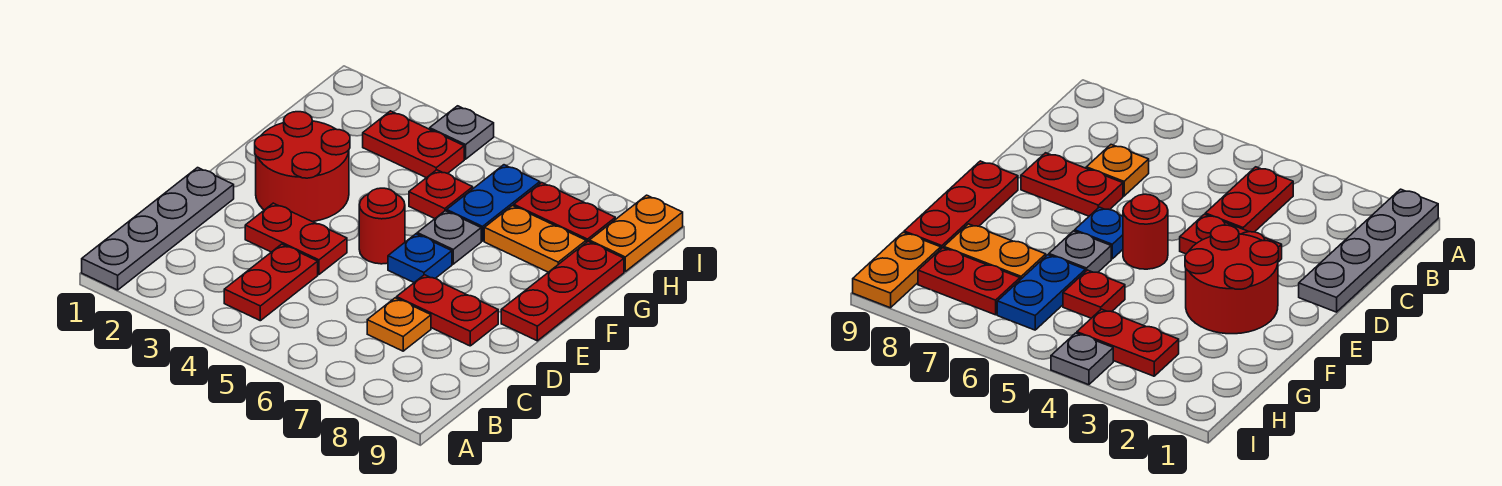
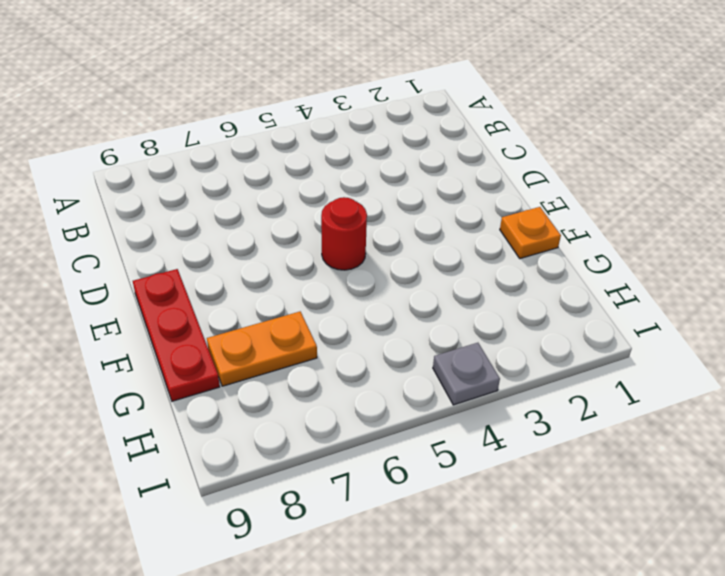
orange 1x1 plate [500,207,561,259] -> orange 1x1 plate moved to [367,298,431,351]
none -> grey 1x4 plate [82,168,234,290]
none -> red 1x2 plate [224,244,318,321]
none -> red 1x2 plate [245,203,347,274]

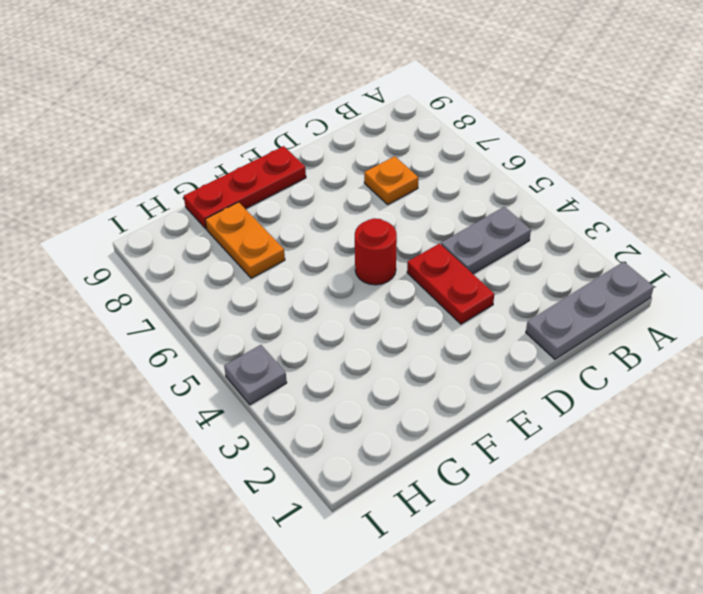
grey 1x3 plate [526,262,654,359] -> grey 1x4 plate [82,168,234,290]
grey 1x2 plate [441,207,531,274] -> red 1x2 plate [224,244,318,321]
none -> red 1x2 plate [397,275,498,346]
none -> red 2x2 round brick [255,112,350,222]
none -> blue 1x1 plate [388,234,452,282]

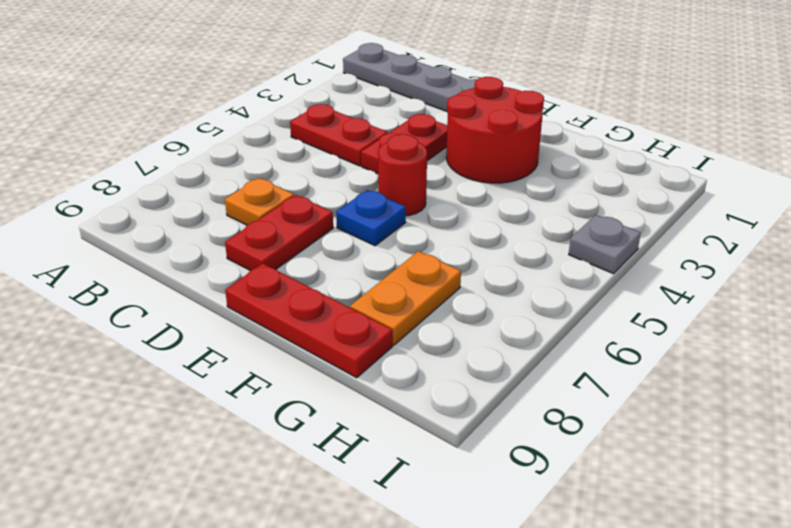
none -> grey 1x1 plate [417,211,481,264]
none -> red 1x1 plate [409,170,473,219]
none -> blue 1x2 plate [447,165,540,241]

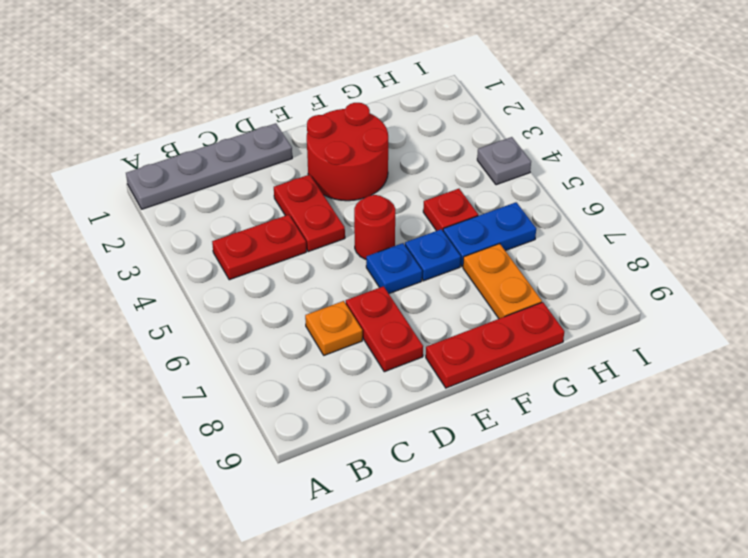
blue 1x1 plate [405,229,461,281] -> grey 1x1 plate [417,211,481,264]
none -> red 1x2 plate [363,111,464,178]
none -> red 1x2 plate [514,183,615,242]
none -> orange 1x2 plate [589,195,683,271]

